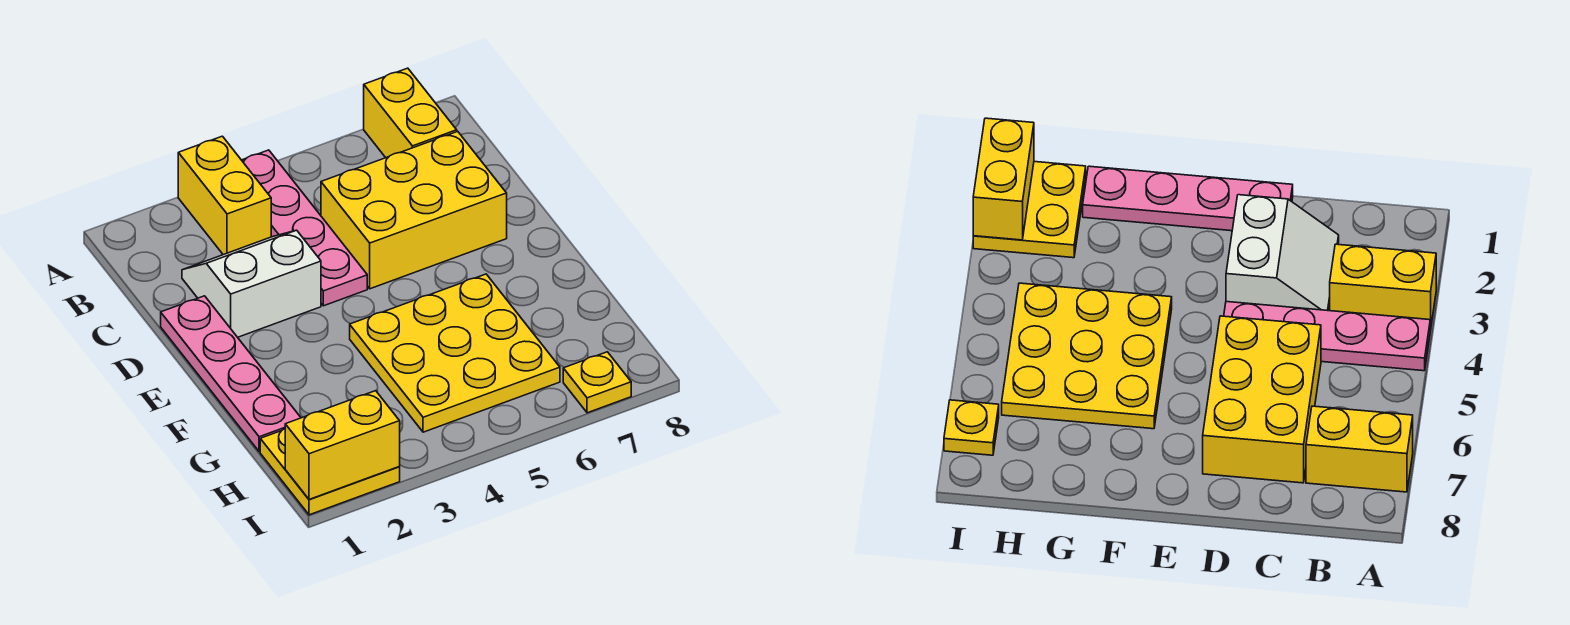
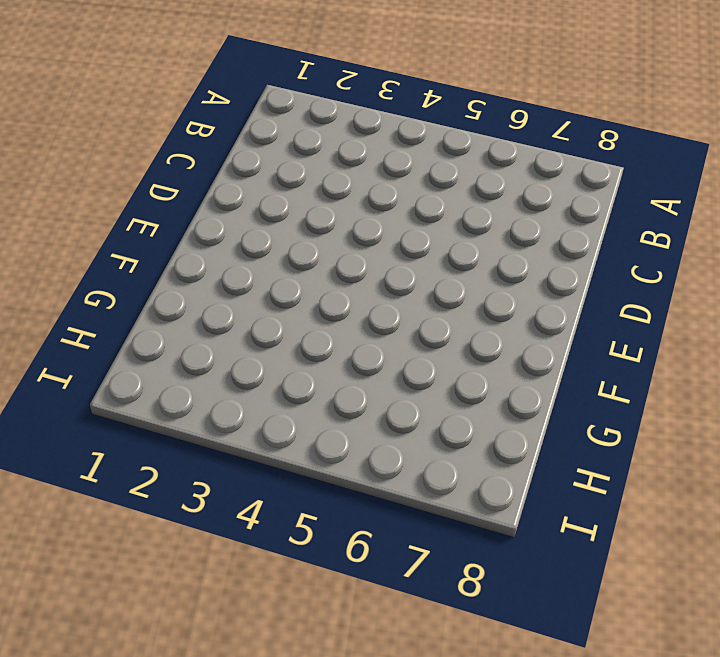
none -> yellow 1x2 brick [178,136,271,255]
none -> pink 1x4 plate [242,150,367,306]

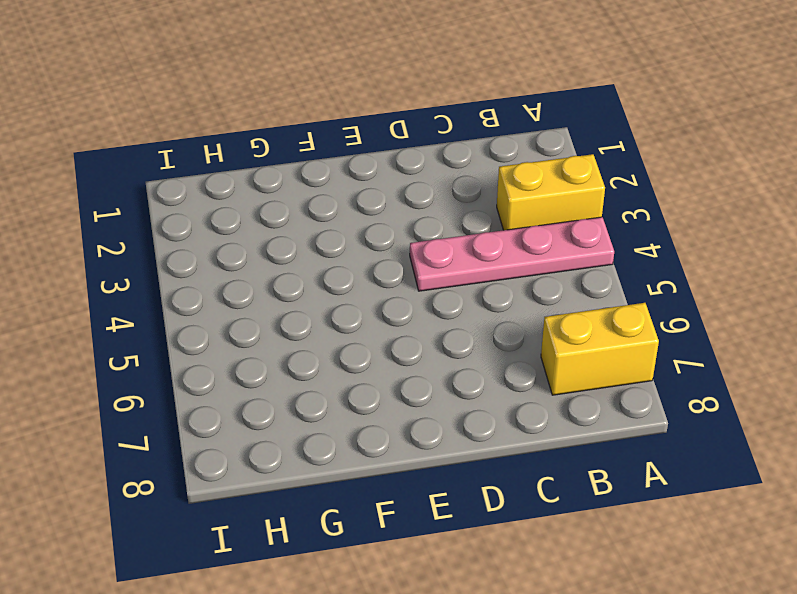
none -> white 2x2 slope [182,230,321,337]
none -> yellow 2x3 brick [321,131,507,289]

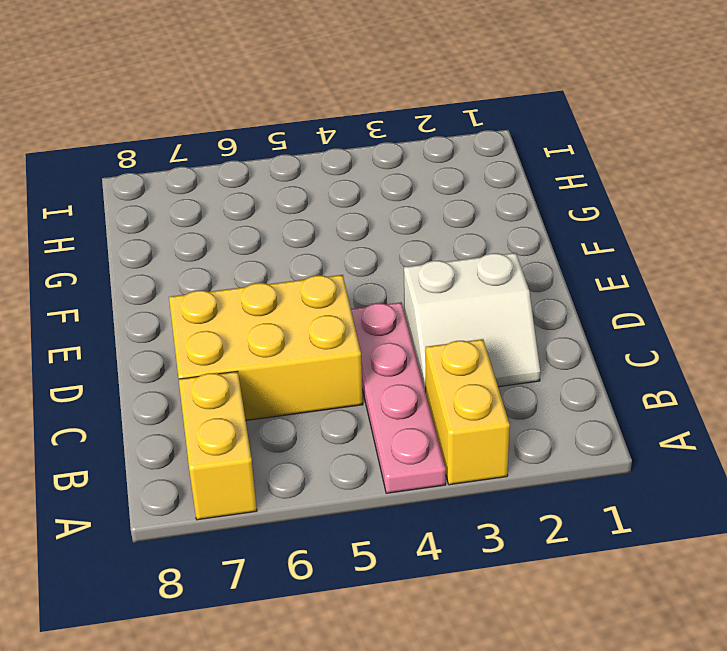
none -> pink 1x4 plate [161,296,301,452]
none -> yellow 3x3 plate [350,274,560,432]

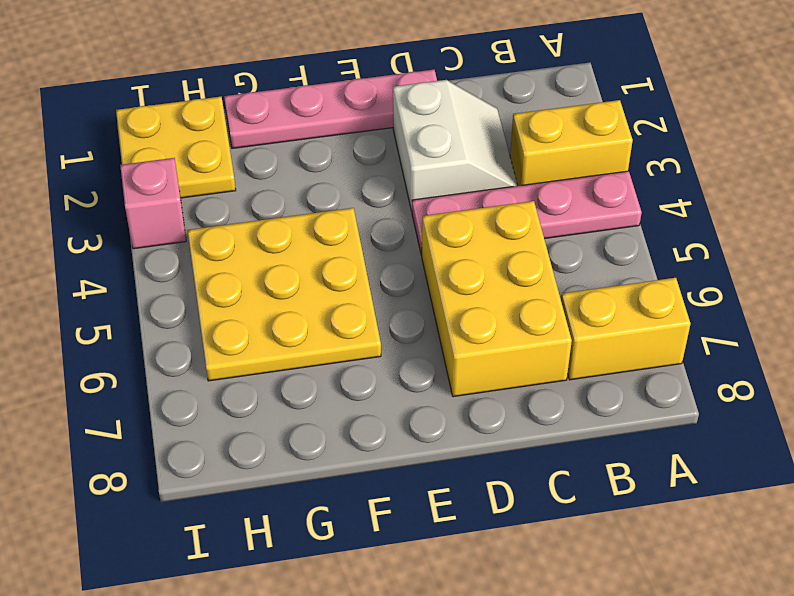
pink 1x1 brick [120,158,186,249] -> none
none -> yellow 1x1 plate [563,352,631,413]
none -> yellow 1x2 brick [285,391,400,499]

